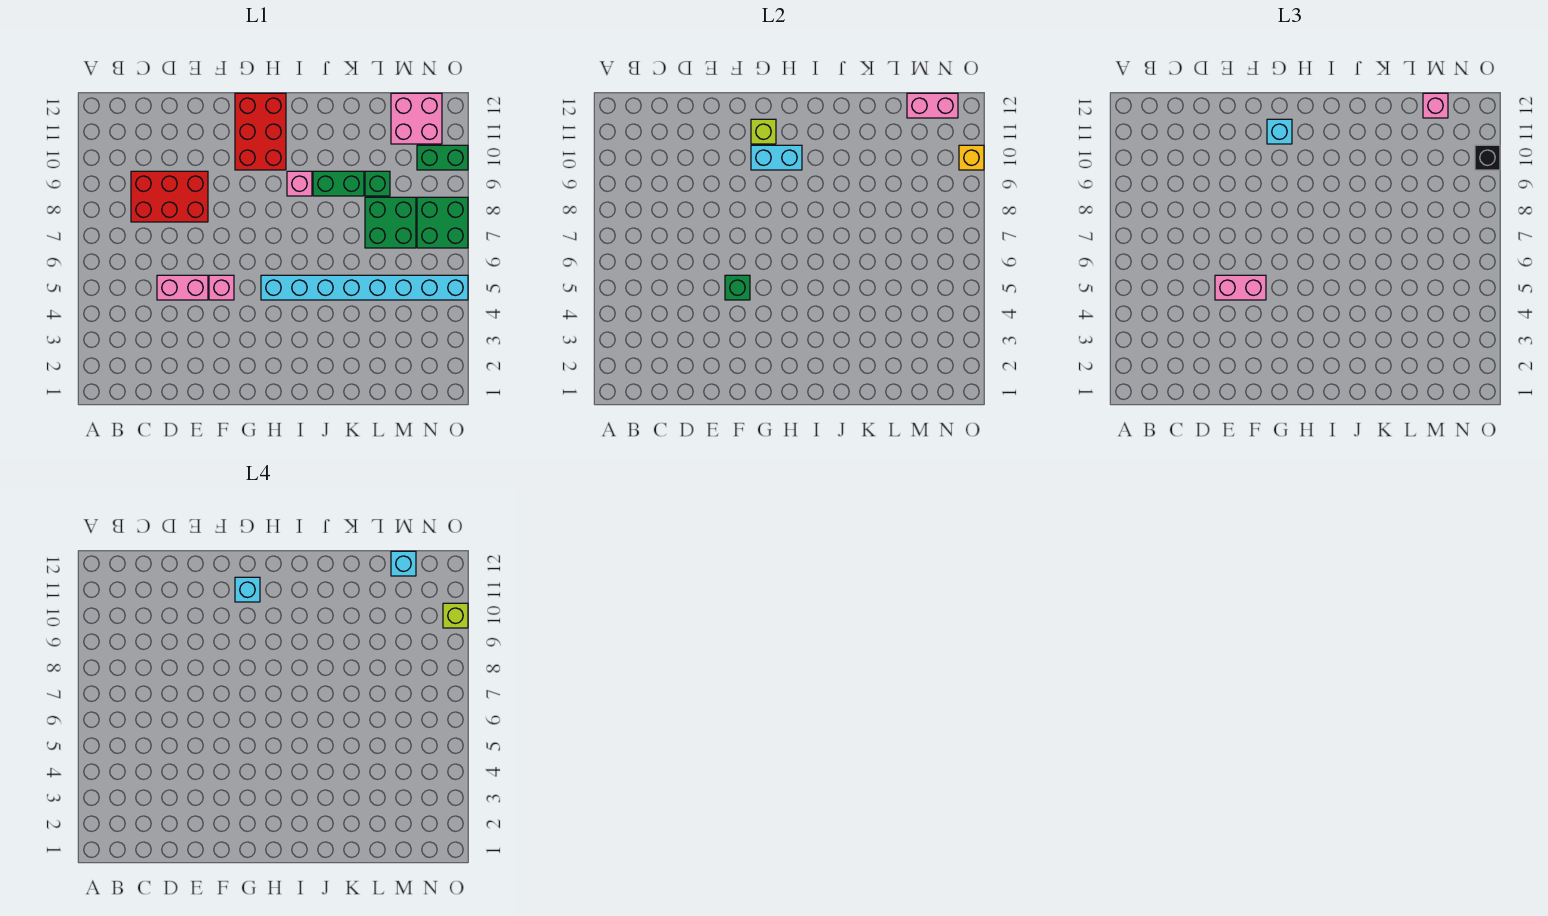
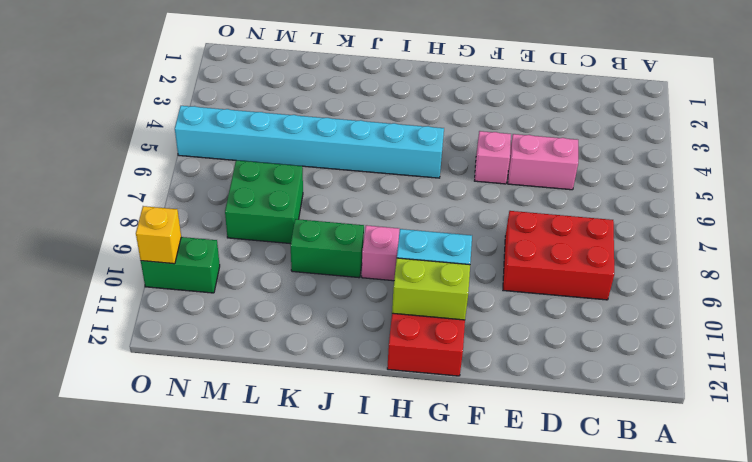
lime 1x2 brick [392,258,470,320] -> lime 1x1 brick [751,119,776,144]
none -> green 1x1 brick [365,171,390,196]
none -> pink 2x2 brick [391,93,442,144]
none -> green 2x2 brick [417,197,468,248]

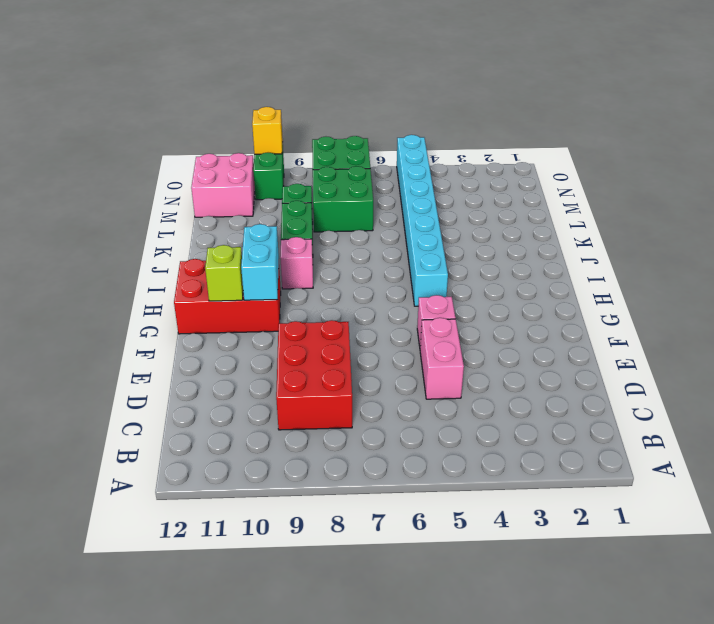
none -> green 1x1 brick [725,275,750,300]
none -> pink 1x2 brick [907,93,958,118]
none -> pink 1x2 brick [1215,275,1266,300]

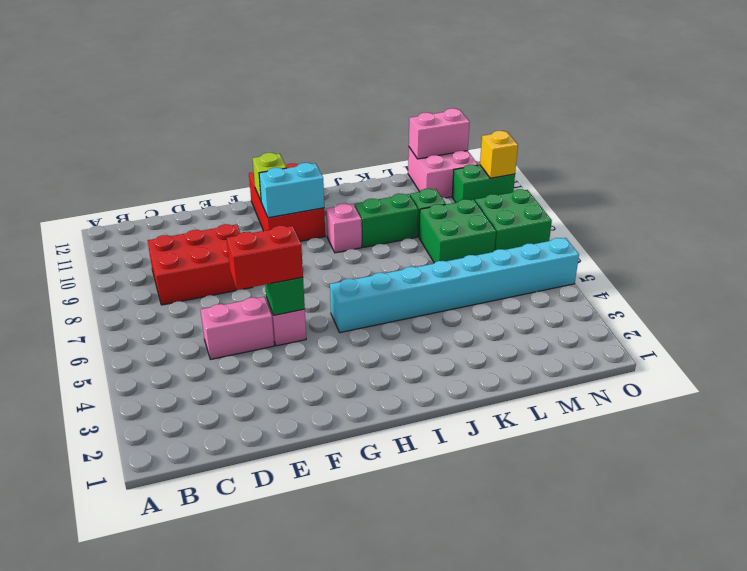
red 1x2 brick [227,226,303,290] -> pink 1x2 brick [1215,275,1266,300]
none -> cyan 1x1 brick [1267,119,1292,144]
none -> pink 1x1 brick [1423,93,1448,118]
none -> black 1x1 brick [1475,145,1500,170]

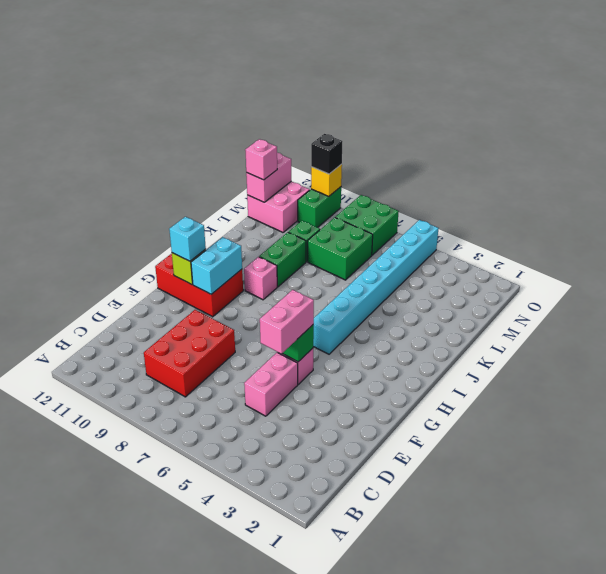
none -> cyan 1x1 brick [235,577,260,602]
none -> cyan 1x1 brick [391,551,416,576]
none -> lime 1x1 brick [443,603,468,628]

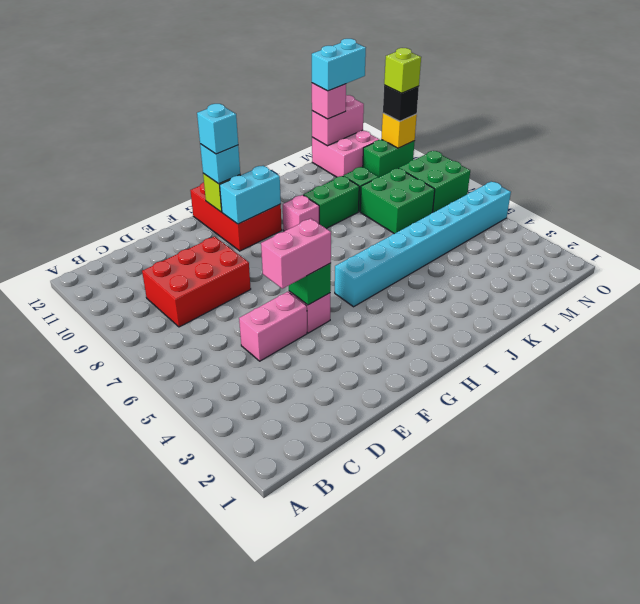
cyan 1x2 brick [312,39,366,91] -> cyan 1x1 brick [391,551,416,576]

